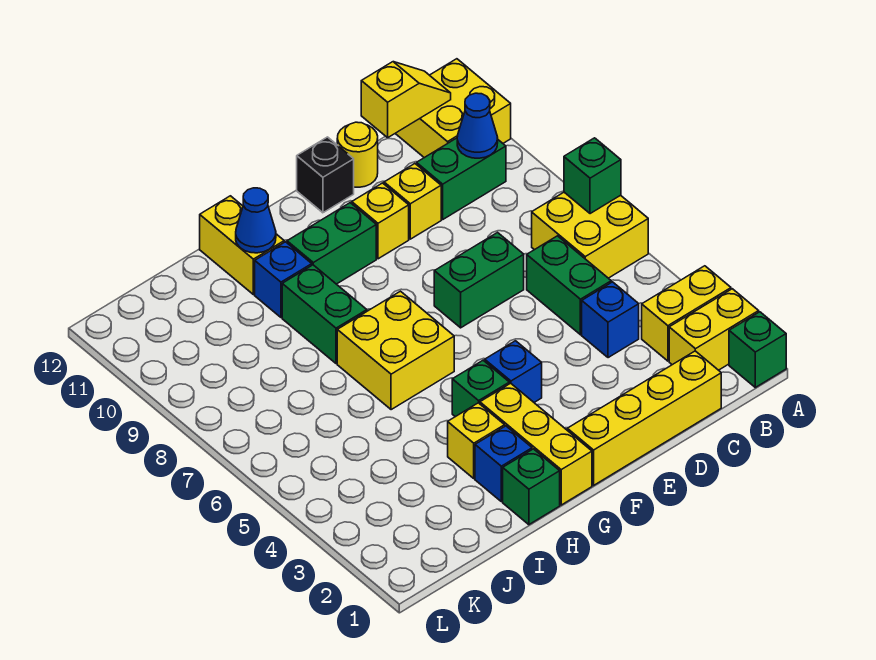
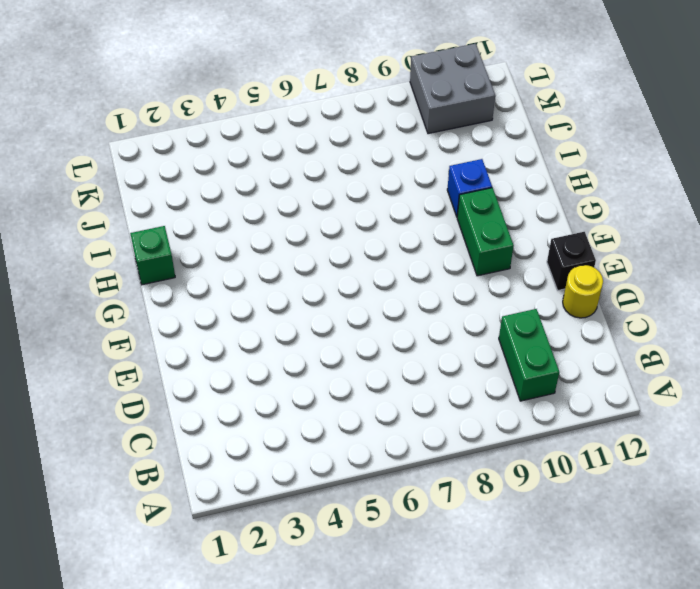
grey 2x2 brick [410,44,495,134] -> none
none -> green 1x1 brick [729,312,786,387]
none -> yellow 1x2 brick [669,289,759,370]
none -> yellow 1x2 brick [642,266,731,361]

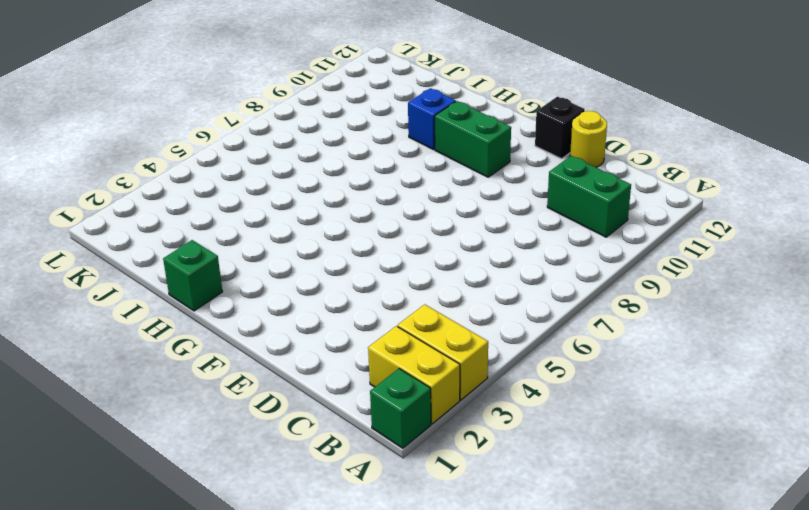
none -> yellow 2x2 brick [532,192,648,278]
none -> yellow 2x2 brick [395,59,511,158]
none -> yellow 1x4 brick [567,351,721,485]

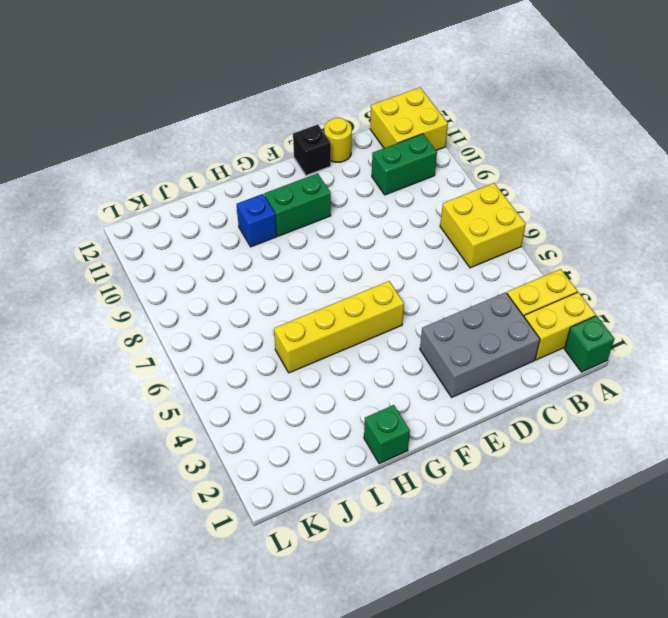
grey 2x3 brick [420,292,540,397] -> none
yellow 1x4 brick [274,281,404,373] -> yellow 1x4 brick moved to [567,351,721,485]
none -> blue 1x1 brick [582,282,639,358]
none -> green 1x2 brick [527,236,611,335]
none -> green 1x2 brick [434,233,524,328]

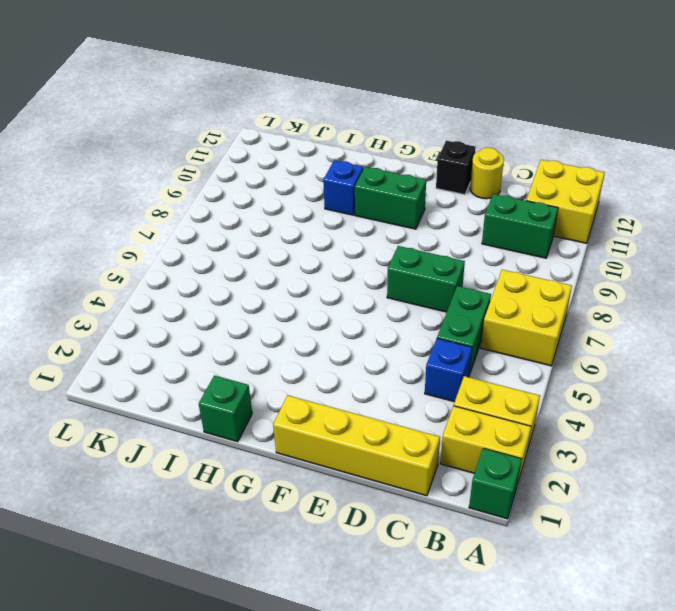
none -> yellow 1x1 brick [384,164,441,239]
none -> yellow 1x1 brick [352,183,409,259]
none -> blue 1x1 brick [485,341,542,402]

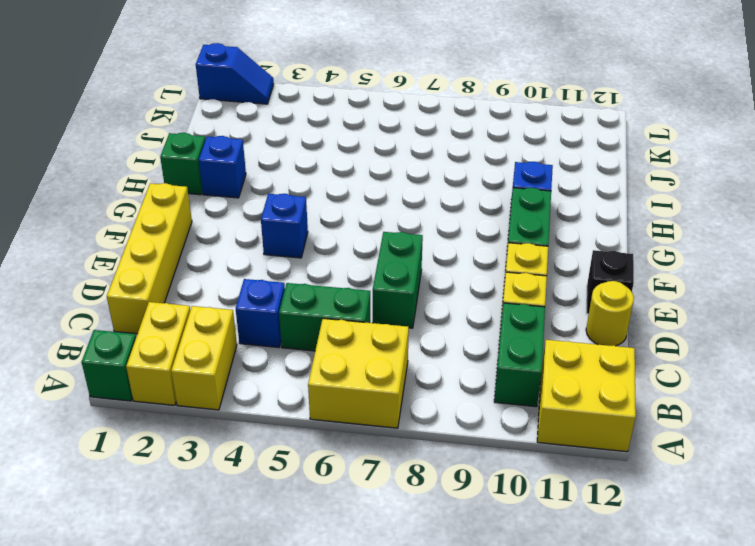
blue 1x2 slope [196,43,274,104] -> none
none -> yellow 1x3 brick [480,383,592,505]
none -> green 1x1 brick [452,360,509,417]
none -> yellow 2x2 brick [337,291,454,410]

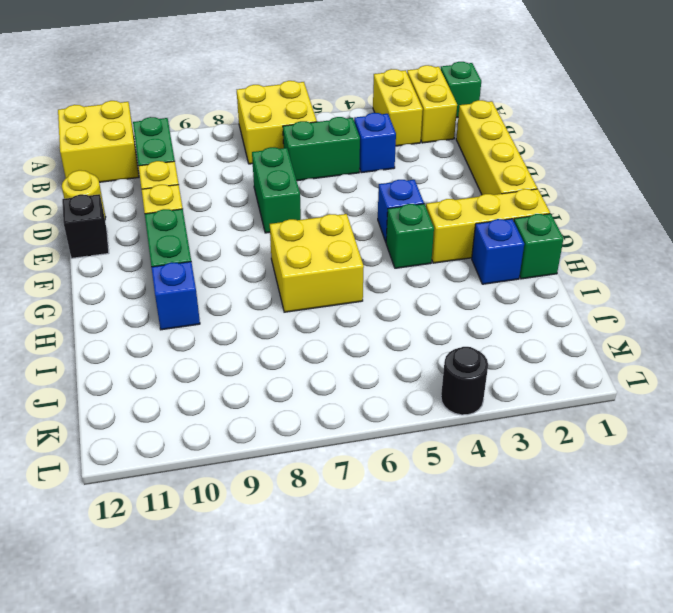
black 1x1 round brick [441,347,488,415] -> none
none -> yellow 1x1 brick [448,403,505,478]
none -> green 1x2 brick [282,265,367,364]
none -> yellow 1x2 brick [200,196,284,295]

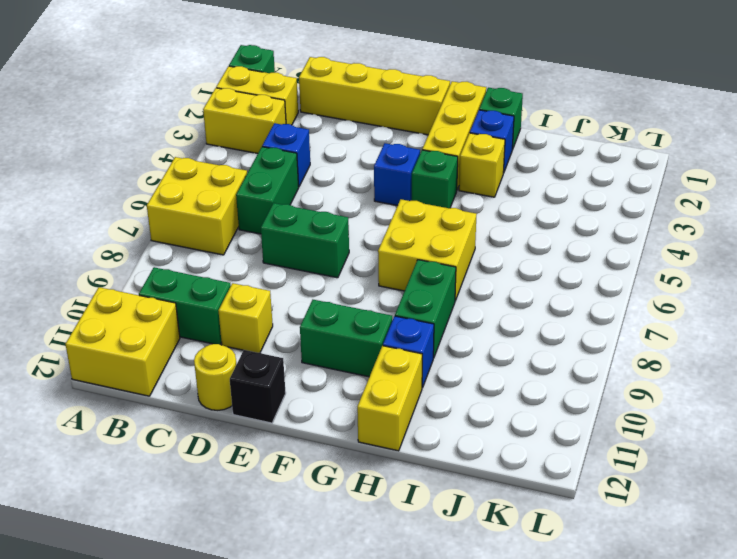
none -> yellow 1x1 brick [352,183,409,259]
none -> green 1x1 brick [564,138,621,214]
none -> blue 1x1 cone [457,93,498,158]

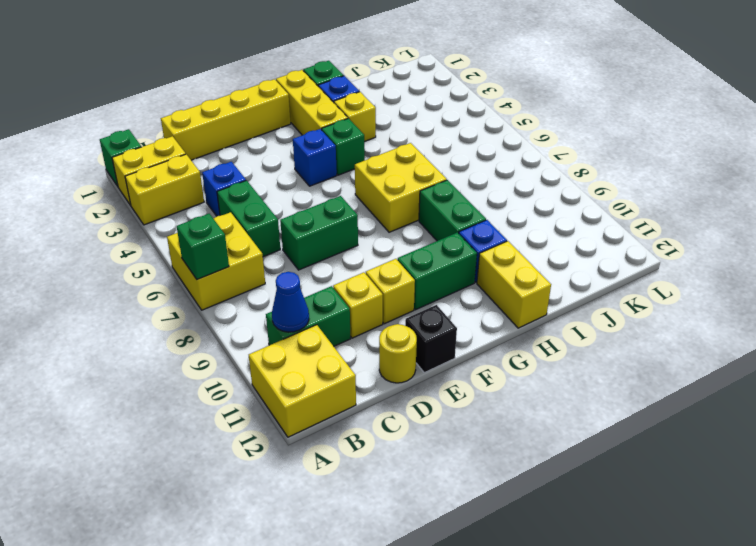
none -> yellow 1x2 slope [361,62,451,138]
none -> blue 1x1 cone [236,188,276,253]

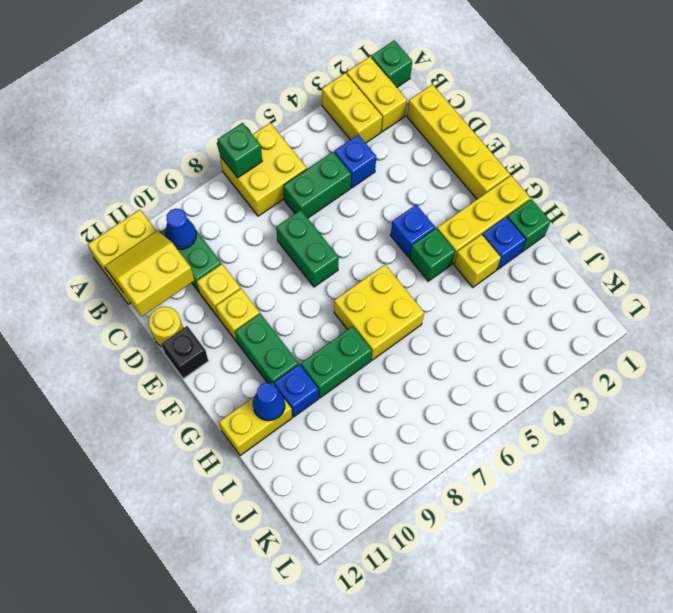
yellow 2x2 slope [105,231,194,317] -> yellow 1x2 slope [361,62,451,138]

